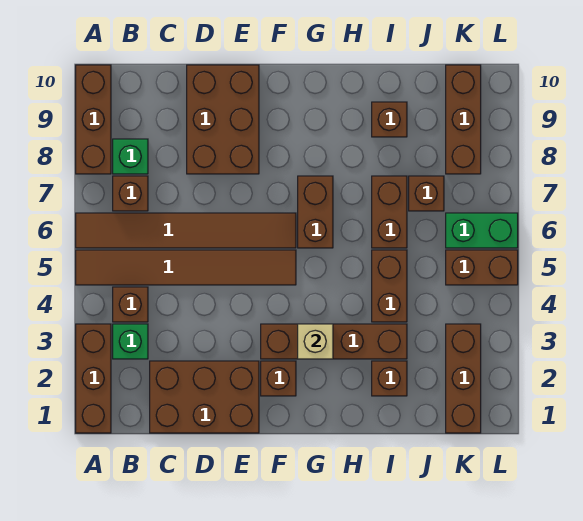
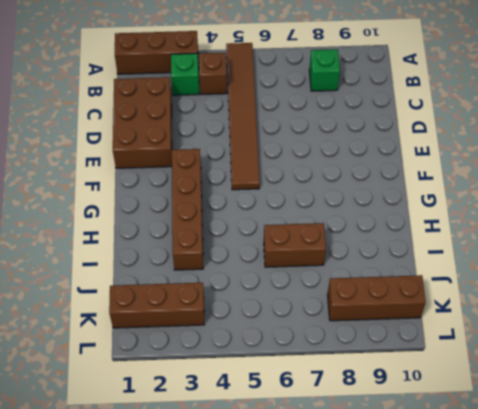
none -> brown 1x6 tile [76,213,296,248]
none -> brown 1x3 brick [76,65,111,174]
none -> brown 1x1 brick [113,176,148,211]

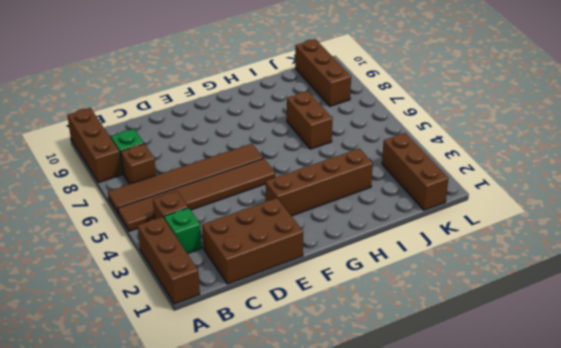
none -> brown 2x3 brick [187,65,259,174]
none -> brown 1x1 brick [261,361,296,396]
none -> brown 1x2 brick [298,176,333,248]

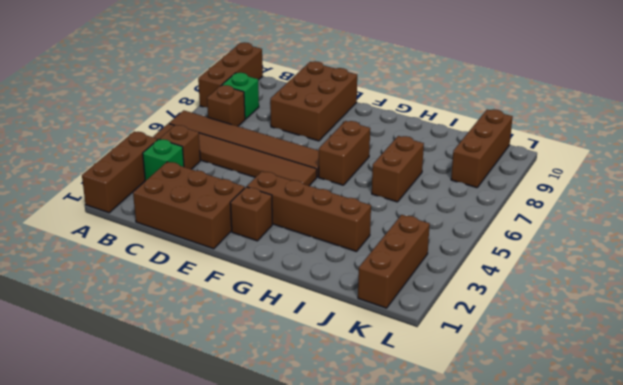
none -> brown 1x1 brick [372,361,407,396]
none -> brown 1x2 brick [372,250,407,322]
none -> brown 1x1 brick [372,102,407,137]

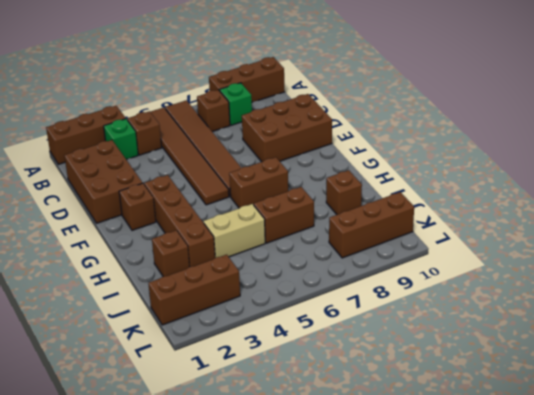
tan 1x2 brick [203,204,265,258] -> brown 1x2 brick [372,250,407,322]
none -> brown 1x1 brick [409,176,444,211]
none -> brown 1x2 brick [446,250,518,285]
none -> green 1x2 brick [446,213,518,248]

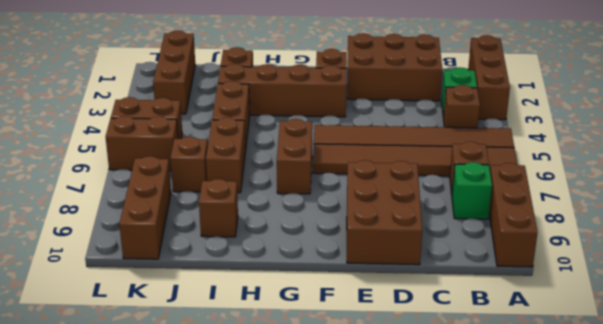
brown 1x2 brick [106,116,178,171] -> green 1x2 brick [446,213,518,248]
none -> tan 1x1 brick [298,324,333,359]

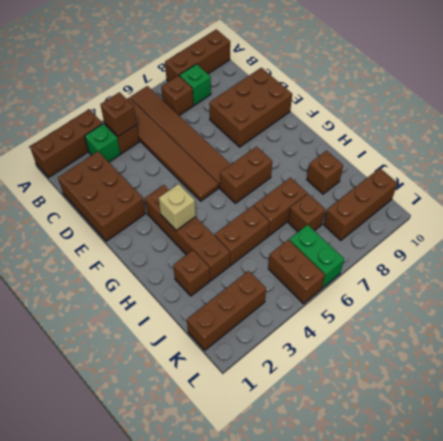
brown 1x1 brick [100,92,137,136] -> brown 1x1 brick moved to [261,361,296,396]

